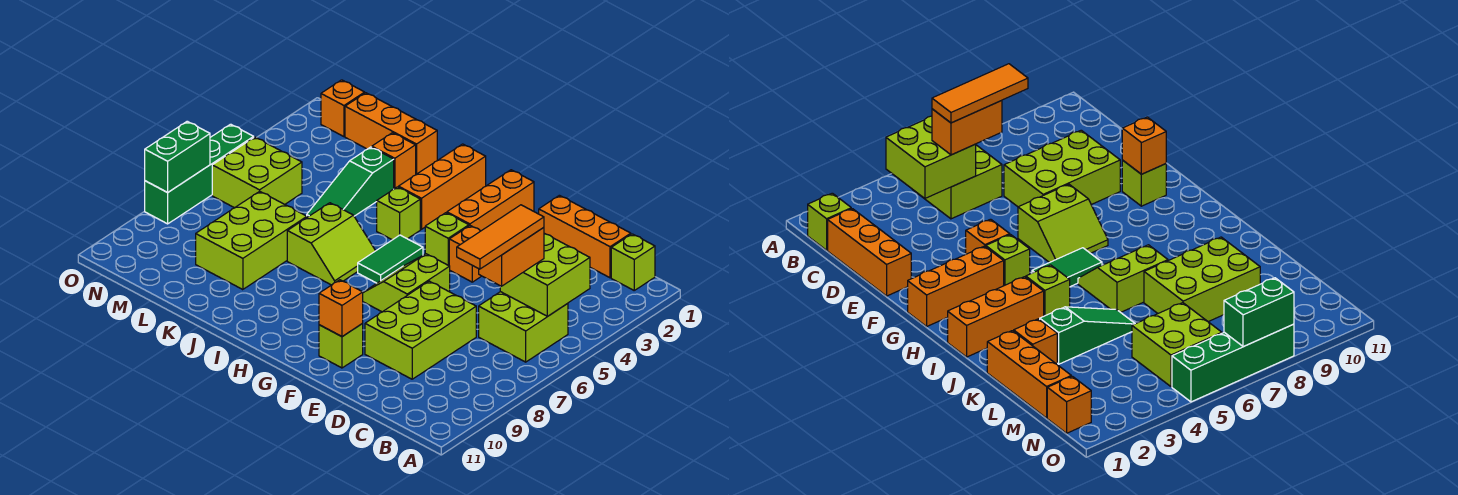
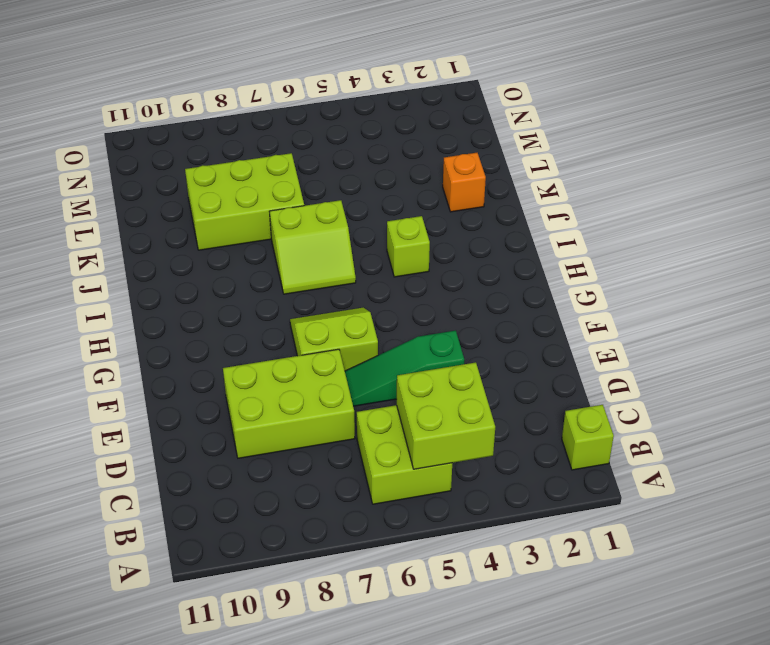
green 1x3 slope [345,330,464,406] -> green 1x3 slope moved to [307,147,394,217]
none -> orange 1x3 brick [539,195,631,278]
none -> orange 1x1 brick [449,226,481,282]
none -> lime 1x1 brick [319,324,363,368]

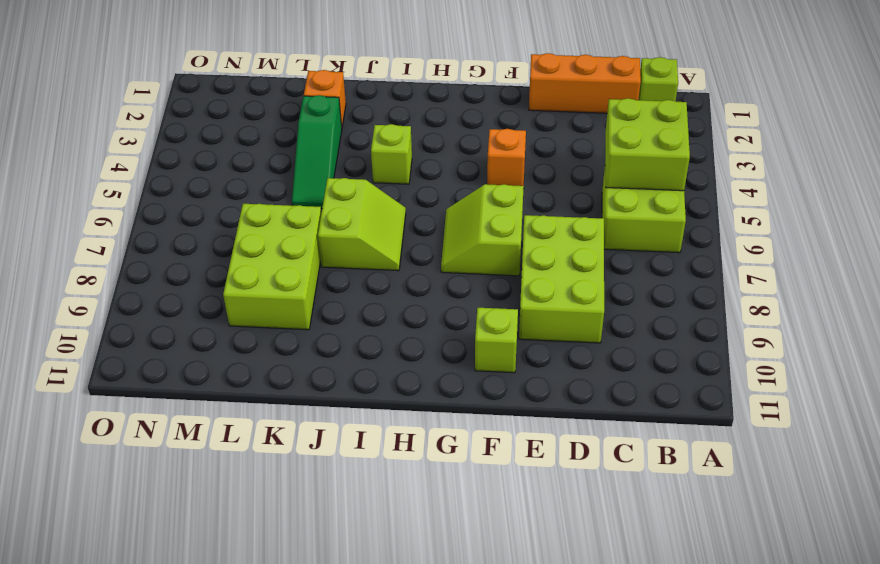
none -> orange 1x3 brick [447,170,534,231]
none -> lime 1x1 brick [425,213,469,266]
none -> green 1x2 tile [358,235,423,283]

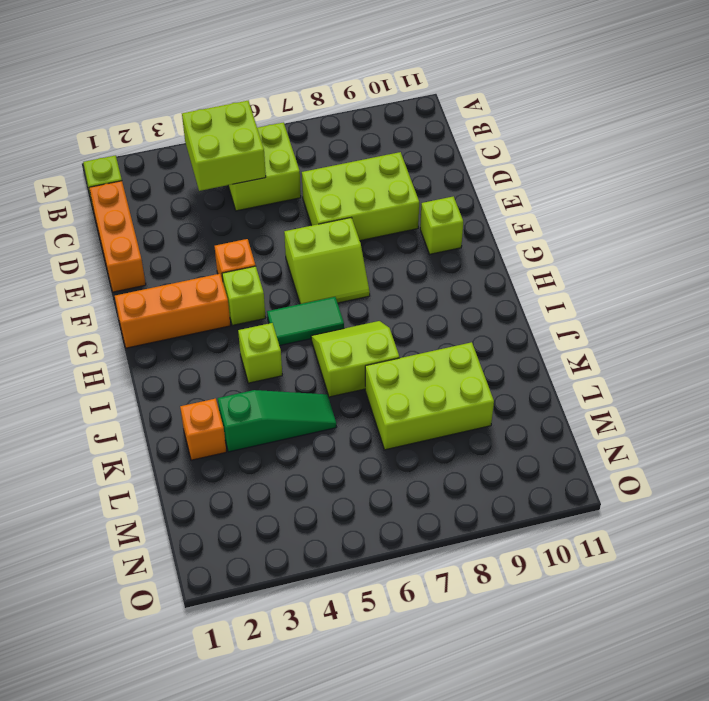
none -> orange 1x3 brick [398,144,486,229]
none -> orange 1x3 brick [345,93,437,174]
none -> lime 2x2 brick [212,137,302,208]

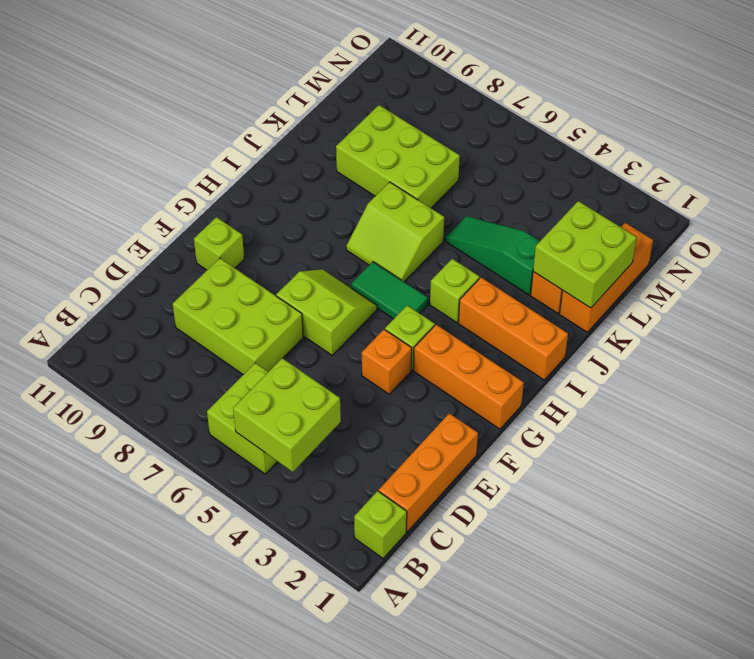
lime 2x2 brick [533,201,637,308] -> lime 2x2 brick moved to [212,137,302,208]
none -> orange 1x1 brick [321,80,365,137]
none -> green 1x4 brick [145,124,254,224]
none -> orange 1x1 brick [319,280,363,337]

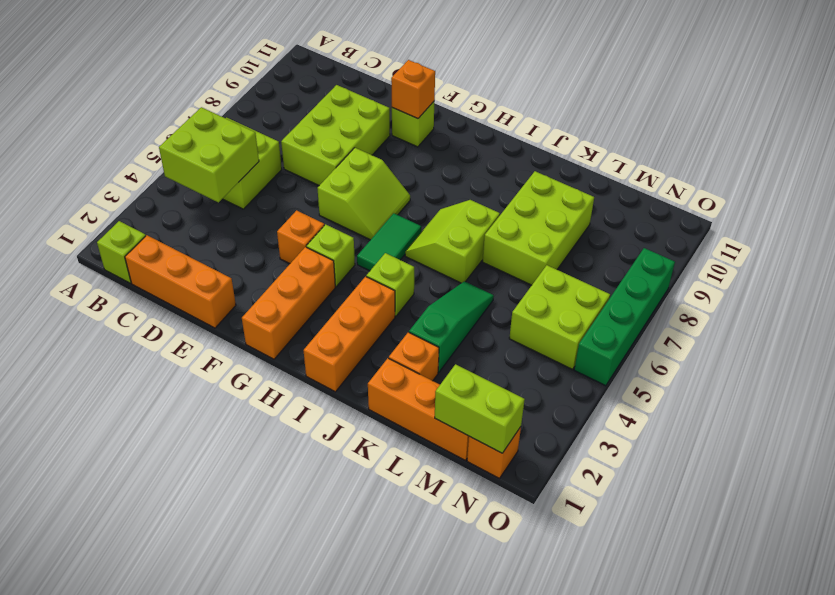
lime 1x2 brick [435,364,525,453] -> none
none -> green 1x2 brick [145,121,210,192]
none -> orange 1x2 brick [479,228,544,286]
none -> orange 1x3 tile [457,205,544,269]

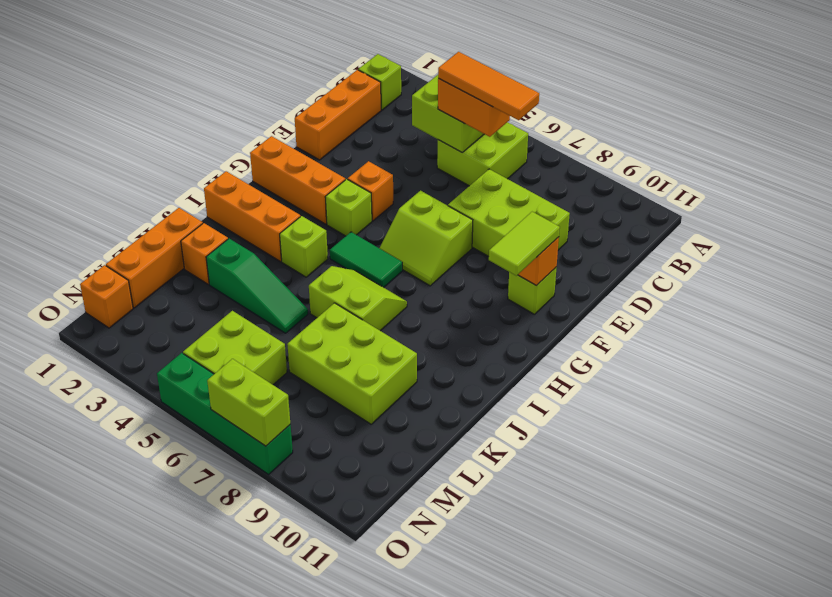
lime 1x2 tile [489,212,560,276] -> none
lime 1x2 brick [207,359,290,446] -> green 1x2 brick [145,121,210,192]

